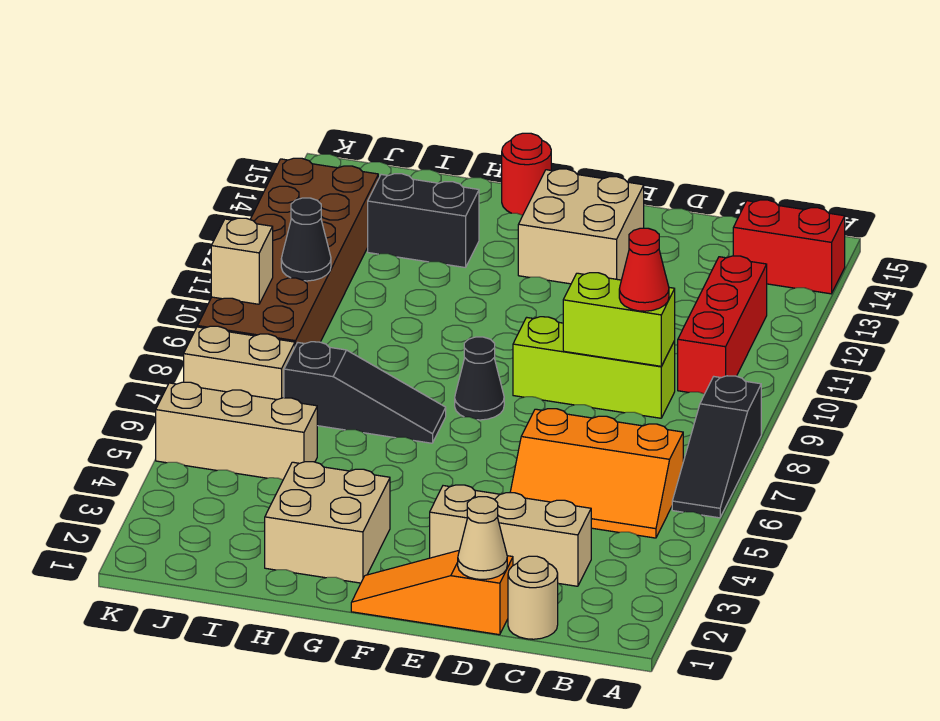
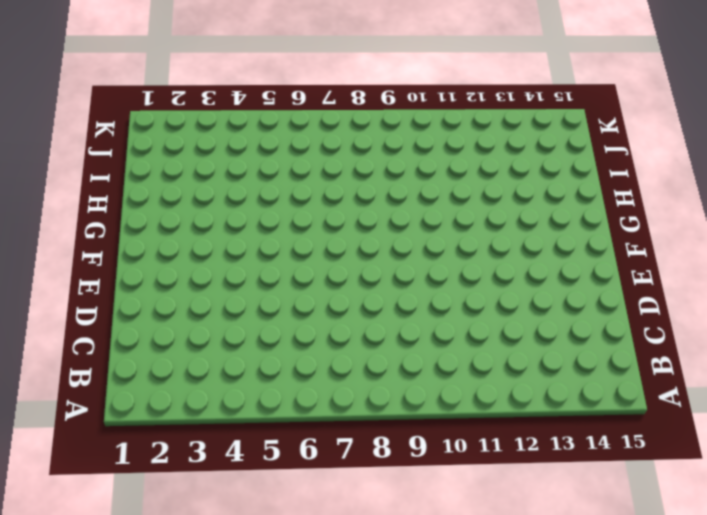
none -> black 1x3 slope [672,376,761,518]
none -> red 1x2 brick [733,200,845,294]
none -> orange 2x3 slope [510,409,683,538]

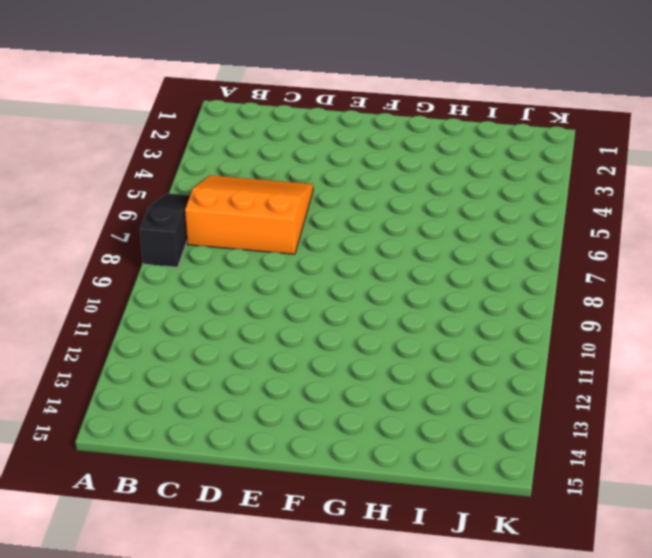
orange 3x3 slope [185,175,313,254] -> orange 2x3 slope [510,409,683,538]
none -> red 1x2 brick [733,200,845,294]
none -> red 1x3 brick [678,256,767,394]
none -> tan 1x1 round brick [508,556,558,639]

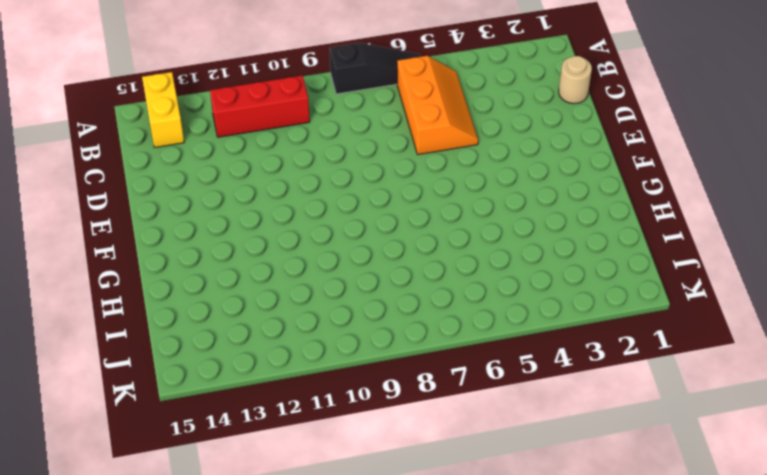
yellow 1x2 brick [142,72,184,148] -> red 1x2 brick [733,200,845,294]
none -> tan 1x3 brick [430,485,591,586]
none -> lime 1x3 brick [513,317,675,418]
none -> orange 1x3 slope [351,551,513,635]

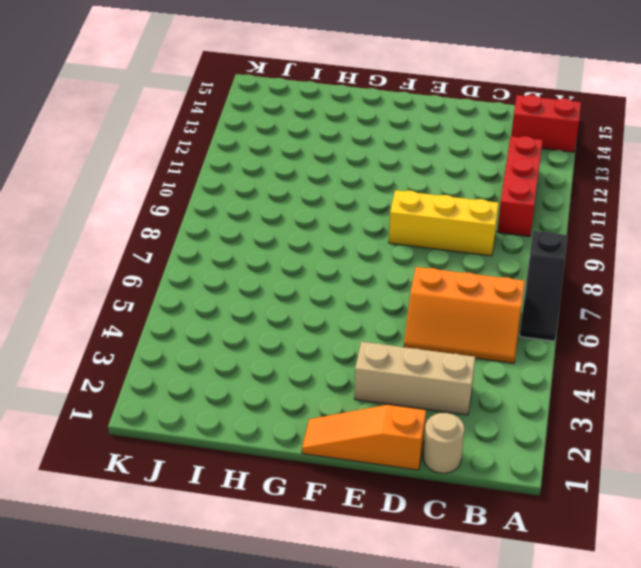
yellow 1x3 brick [389,190,499,256] -> lime 1x3 brick [513,317,675,418]
none -> tan 2x2 brick [518,169,644,284]
none -> black 1x1 cone [455,337,504,420]
none -> tan 2x2 brick [265,462,390,583]

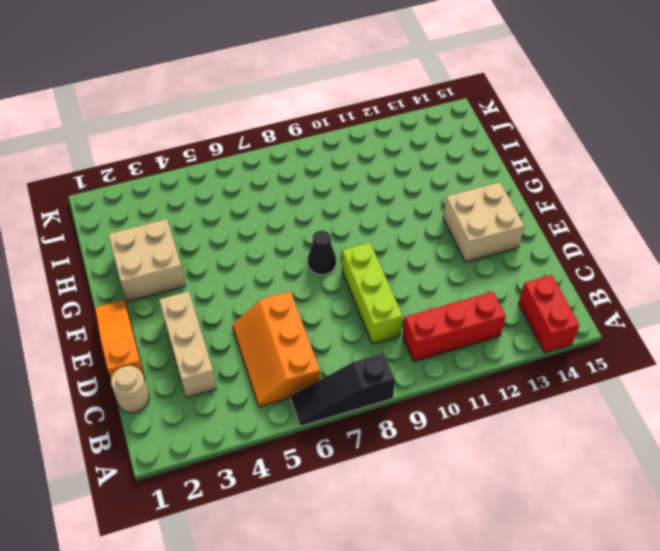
none -> black 1x3 slope [284,342,446,443]
none -> red 1x1 round brick [502,133,551,215]
none -> black 1x2 brick [368,174,479,268]

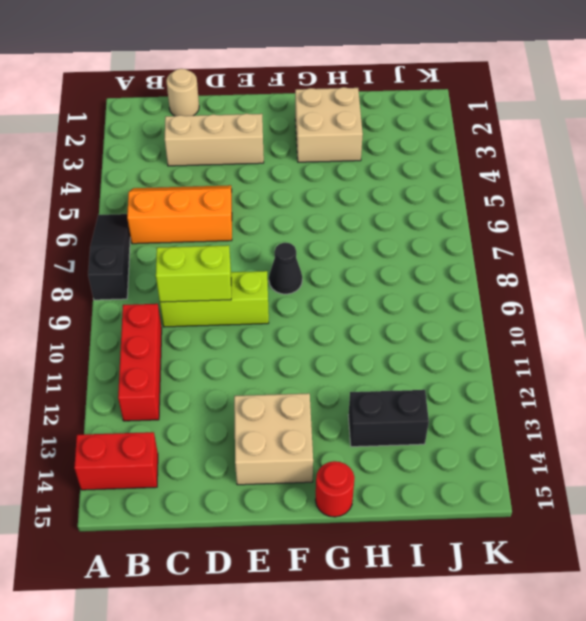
none -> orange 1x3 slope [351,551,513,635]
none -> black 1x3 slope [284,342,446,443]
none -> tan 1x3 brick [156,382,317,480]

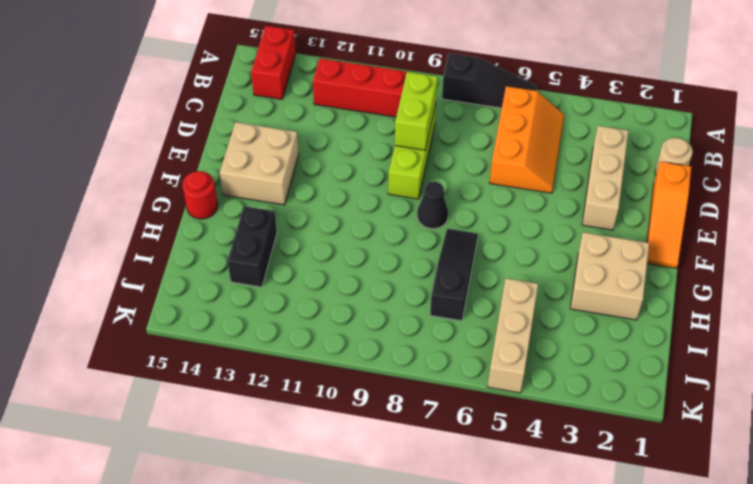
none -> tan 1x2 brick [184,326,295,400]
none -> brown 2x6 brick [198,158,378,346]
none -> tan 1x1 cone [458,497,507,580]

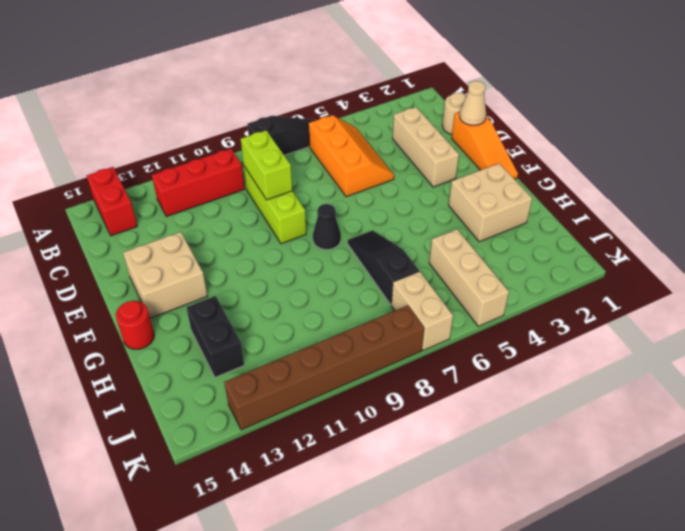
brown 1x6 brick [224,305,424,430] -> brown 2x6 brick [198,158,378,346]
none -> black 1x1 cone [281,198,331,281]
none -> tan 1x1 brick [211,218,273,304]
none -> red 1x1 cone [619,228,669,311]

